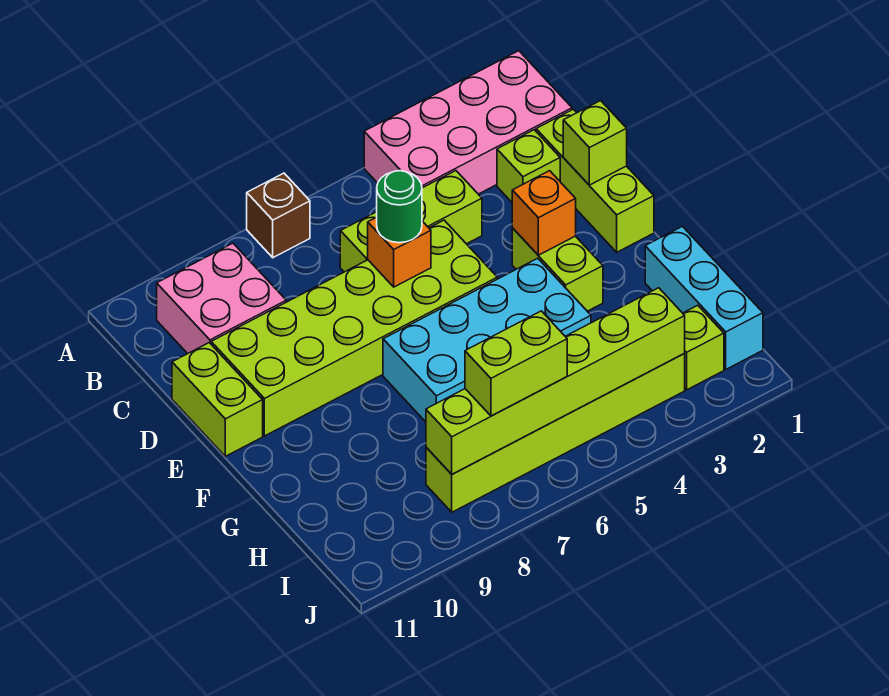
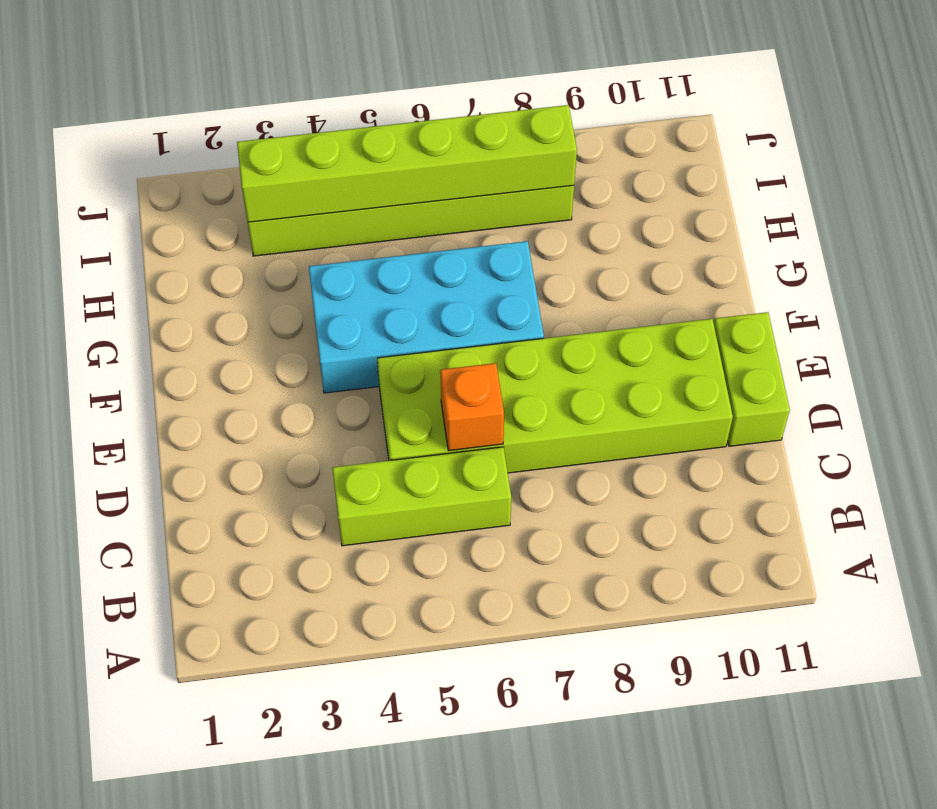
none -> pink 2x4 brick [364,51,572,194]
none -> brown 1x1 brick [247,173,310,258]
none -> pink 2x2 brick [157,243,286,354]

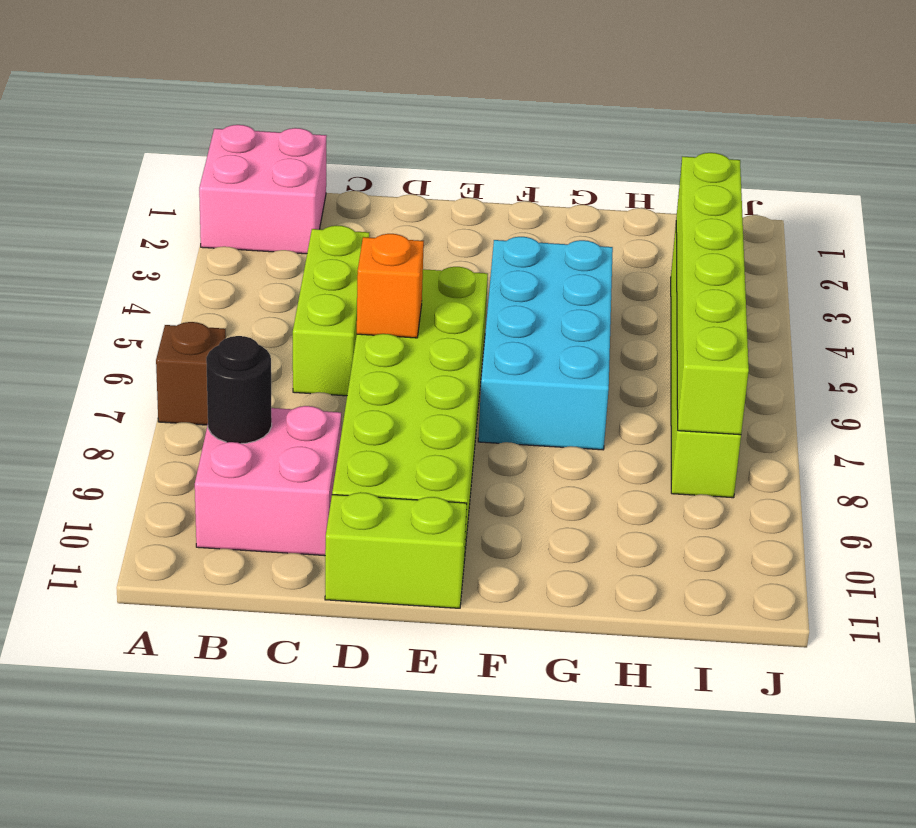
pink 2x2 brick [199,125,327,254] -> pink 2x4 brick [364,51,572,194]
black 1x1 round brick [206,336,272,444] -> none
none -> lime 1x3 brick [536,109,654,252]
none -> lime 1x1 brick [497,130,560,202]
none -> lime 1x2 brick [512,228,603,311]

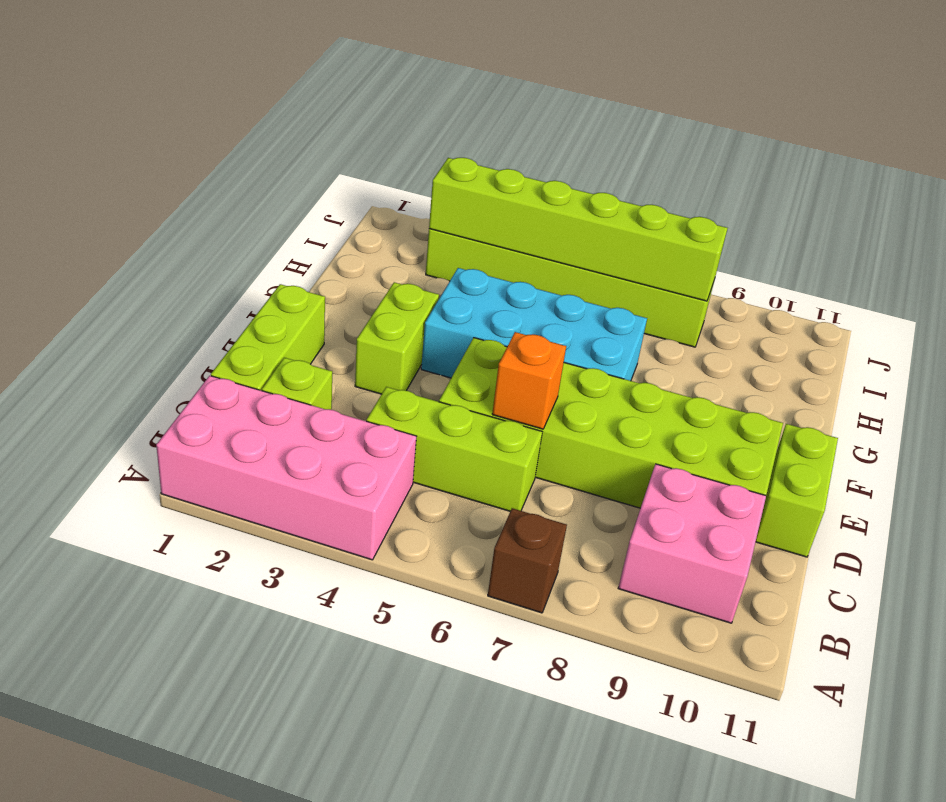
none -> cyan 1x3 brick [645,226,763,369]
none -> lime 1x1 brick [683,305,724,390]
none -> lime 1x1 brick [563,101,627,185]

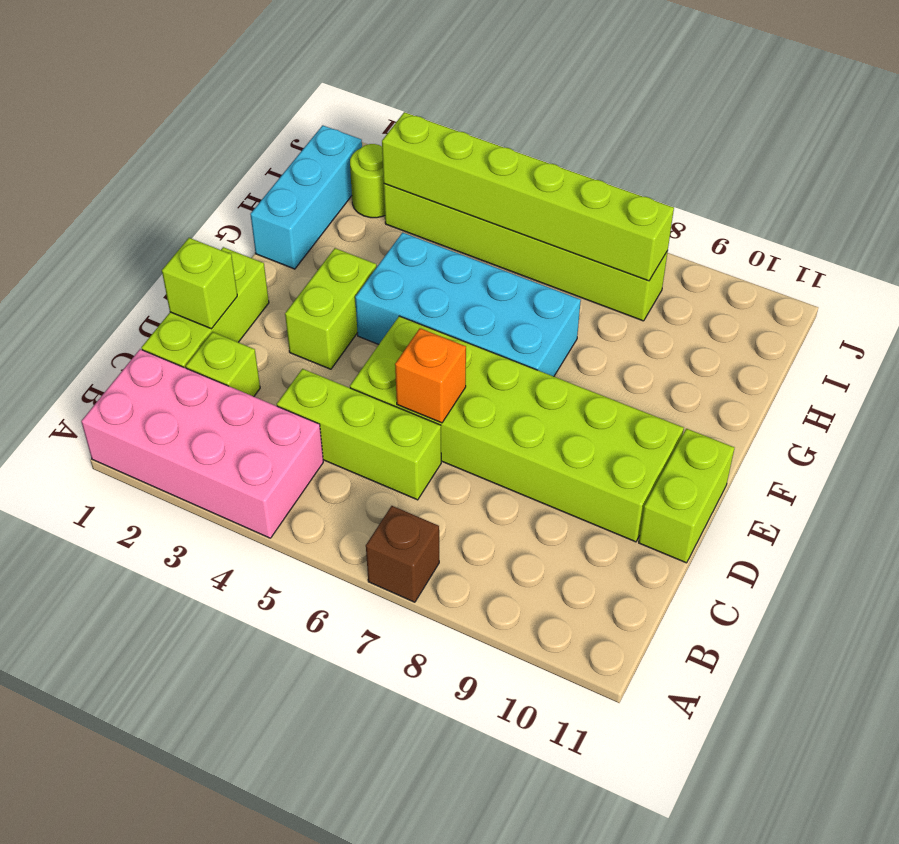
lime 1x1 round brick [350,144,385,218] -> lime 1x1 brick [683,305,724,390]
none -> pink 2x2 brick [157,243,286,354]
none -> orange 1x1 brick [512,171,576,255]
none -> green 1x1 round brick [377,171,422,243]

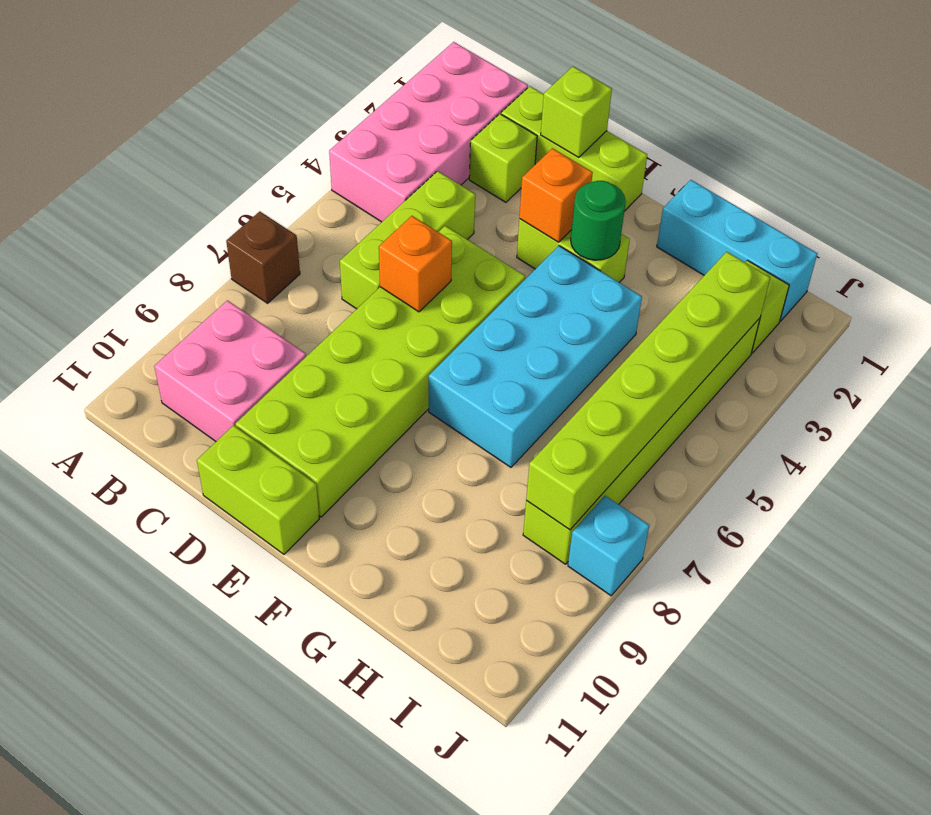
green 1x1 round brick [571,181,626,260] -> green 1x1 round brick moved to [377,171,422,243]
cyan 1x1 brick [568,496,649,596] -> none
none -> lime 1x2 brick [465,311,567,416]

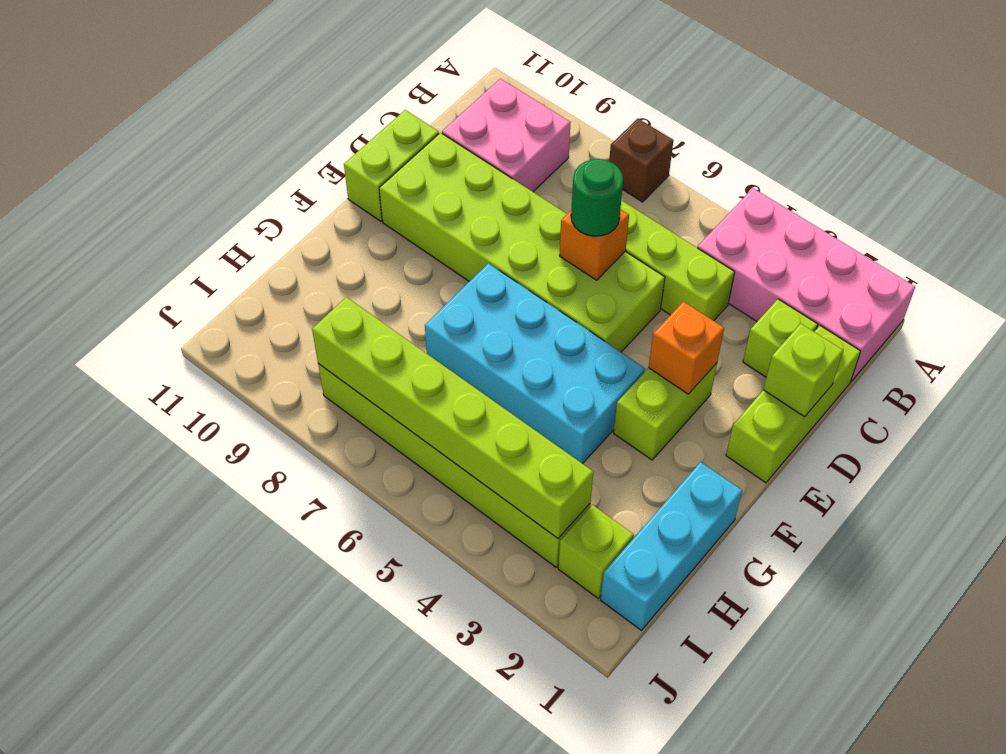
none -> lime 1x2 brick [465,311,567,416]

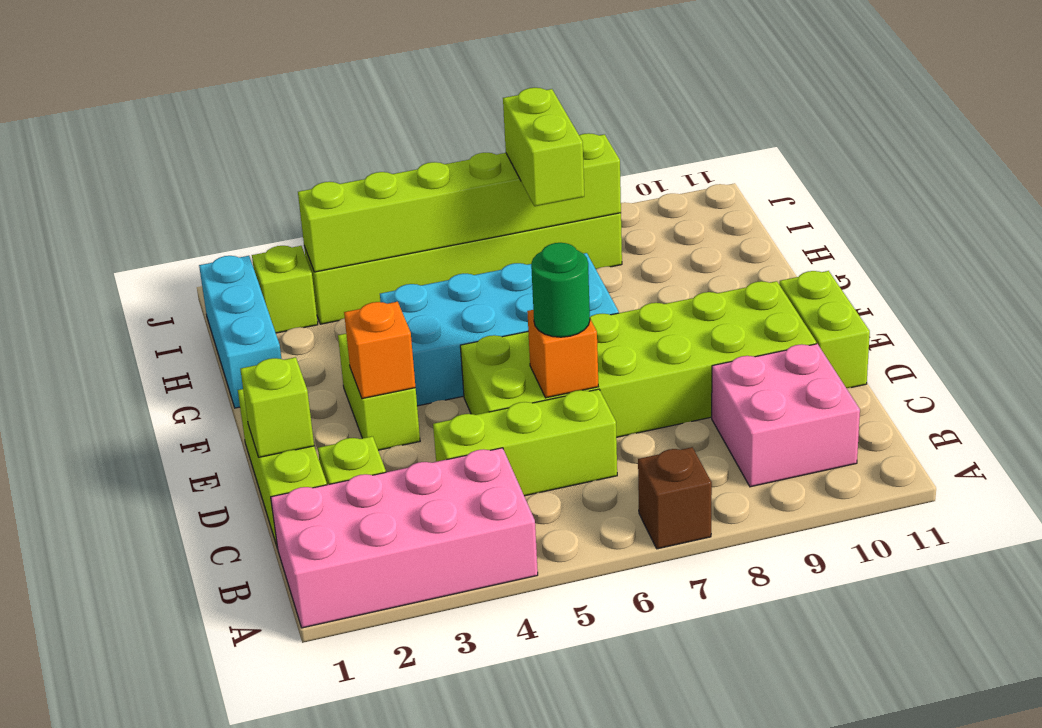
lime 1x2 brick [503,88,584,206] -> lime 1x2 brick turned to [465,311,567,416]

